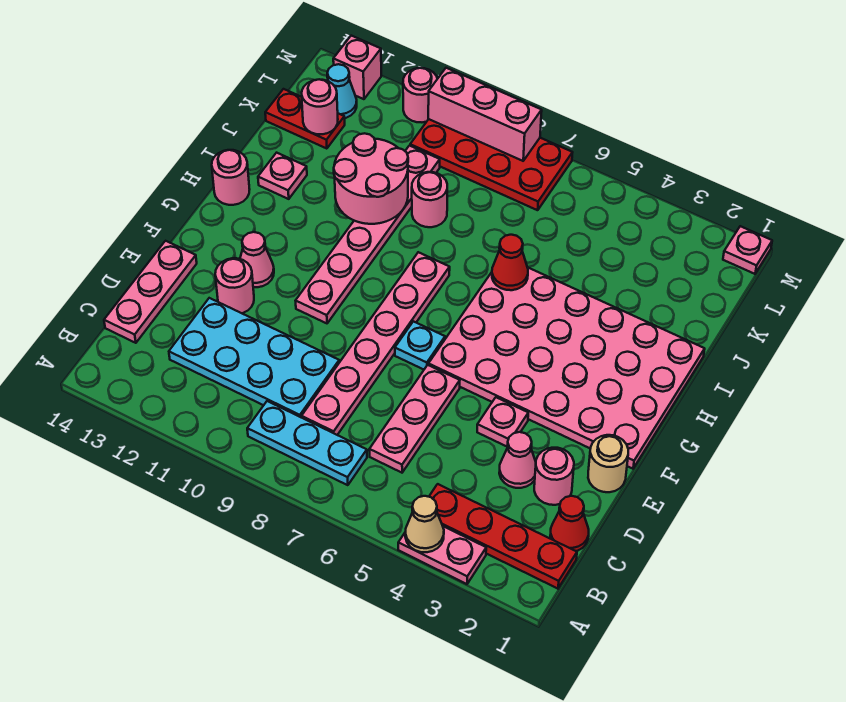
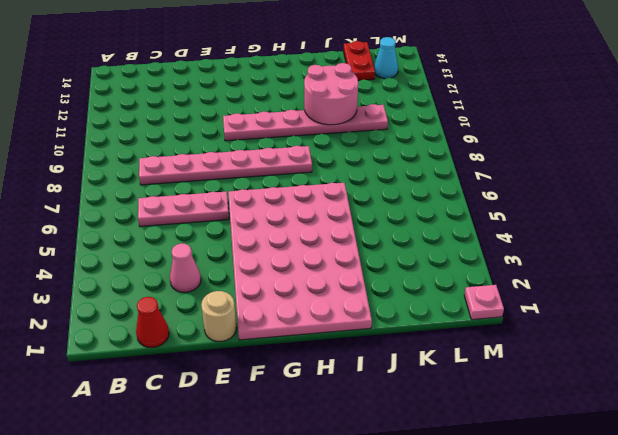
none -> pink 1x2 plate [398,526,486,584]
none -> red 1x4 plate [429,484,577,589]
none -> cyan 1x3 plate [247,401,367,485]
none -> cyan 2x4 plate [169,298,339,418]

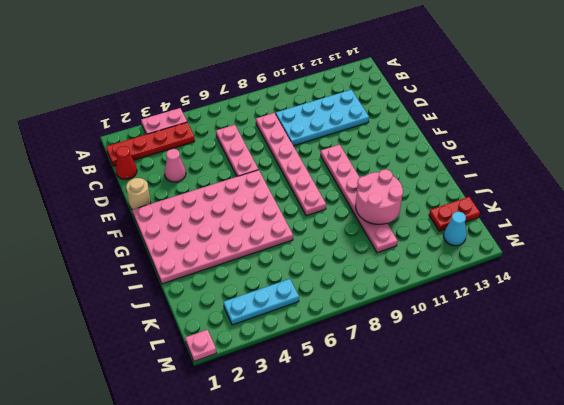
cyan 1x3 plate [224,279,299,325] -> cyan 1x3 plate moved to [247,401,367,485]
none -> pink 1x3 plate [104,241,197,343]
none -> pink 1x1 round brick [534,448,574,505]
none -> pink 1x1 plate [477,397,528,446]
none -> pink 1x1 round brick [215,258,254,313]

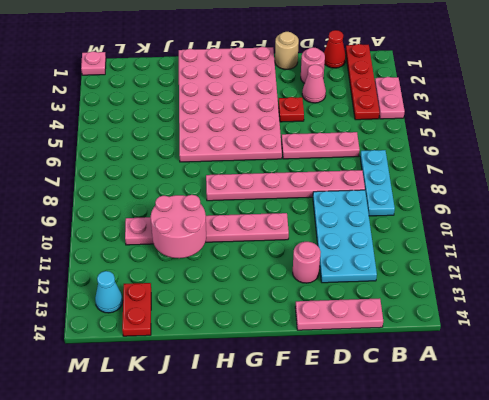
red 1x1 plate [279,97,304,122] -> pink 1x1 plate [477,397,528,446]
none -> cyan 1x1 plate [395,321,445,369]
none -> pink 1x1 cone [240,232,274,287]
none -> pink 1x1 round brick [212,150,250,205]
none -> pink 1x1 plate [258,153,307,199]

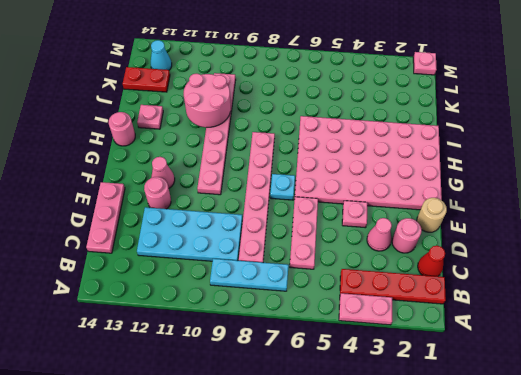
none -> pink 1x1 round brick [412,172,447,227]
none -> red 2x4 plate [410,119,573,210]
none -> pink 1x1 round brick [403,68,437,122]
none -> pink 1x1 brick [333,36,381,99]

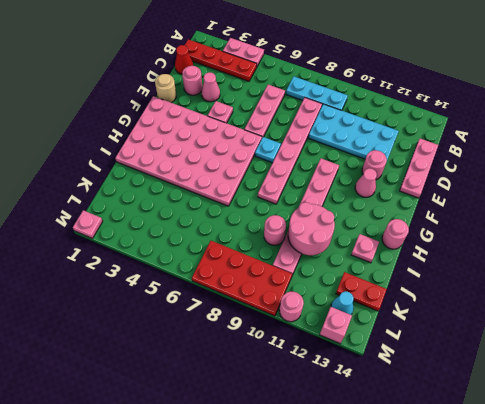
none -> tan 1x1 cone [405,496,444,552]
none -> red 1x1 cone [492,235,528,290]
none -> pink 1x1 round brick [302,79,338,134]
none -> pink 1x3 brick [428,68,542,161]

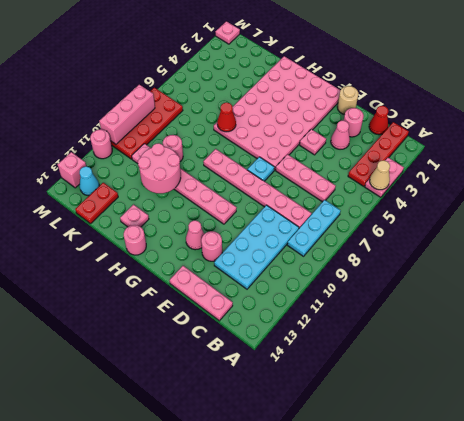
none -> pink 1x1 round brick [302,79,338,134]

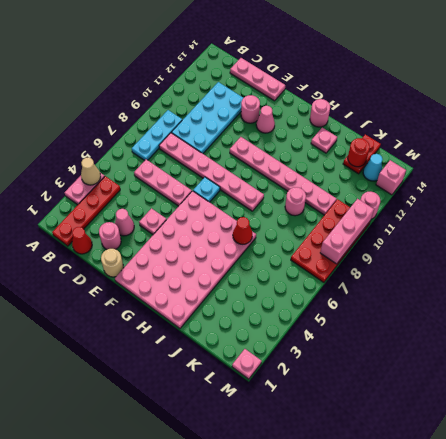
red 1x1 round brick [348,138,370,167] -> pink 1x1 round brick [302,79,338,134]
none -> pink 2x2 round brick [334,133,408,224]

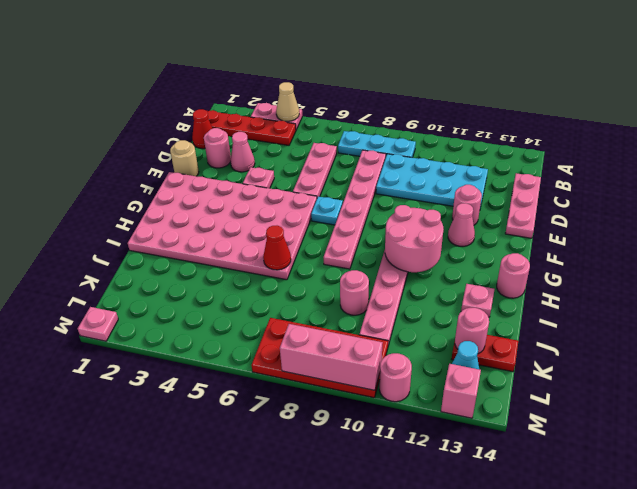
pink 2x2 round brick [385,205,443,272] -> pink 2x2 round brick moved to [334,133,408,224]

